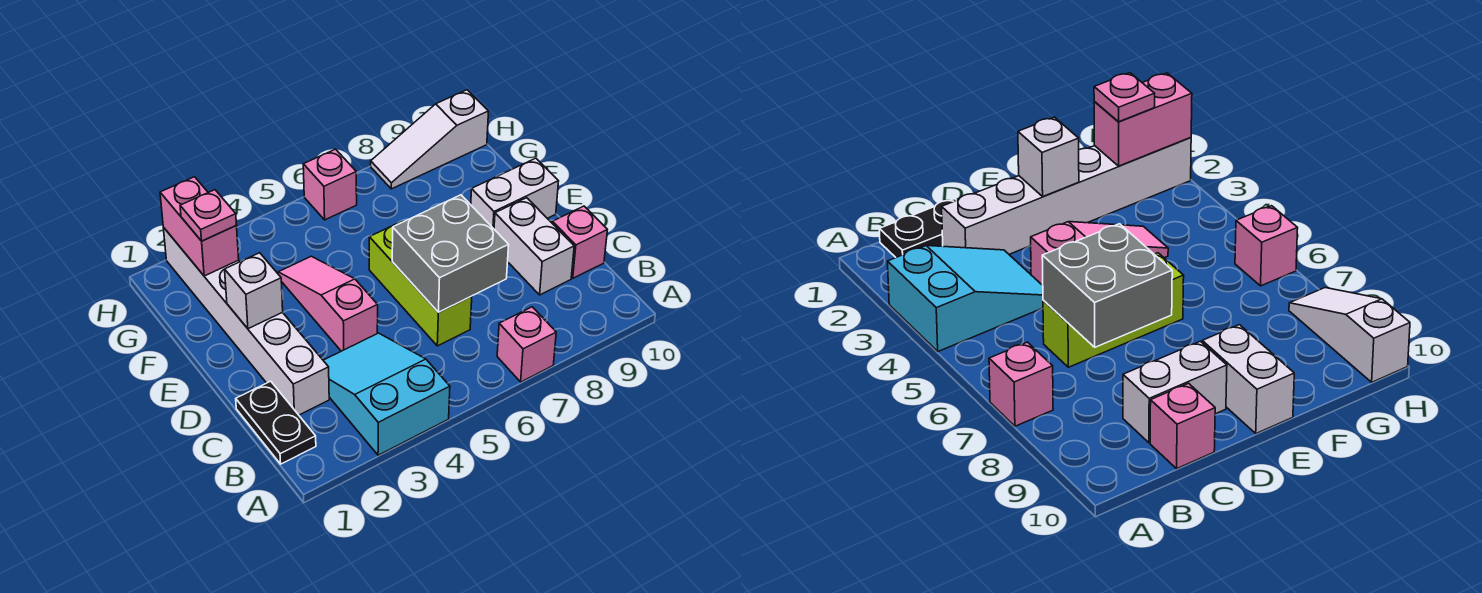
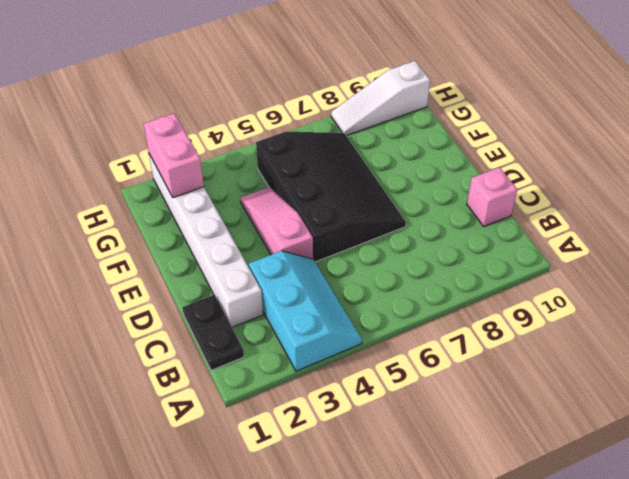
cyan 2x3 slope [249,251,362,371] -> cyan 2x3 slope turned to [323,333,450,455]
black 3x4 slope [256,132,406,262] -> lime 1x3 brick [369,221,472,346]
none -> pink 1x1 brick [497,307,556,382]
none -> white 1x2 brick [494,198,574,295]
none -> white 1x2 brick [471,158,559,229]

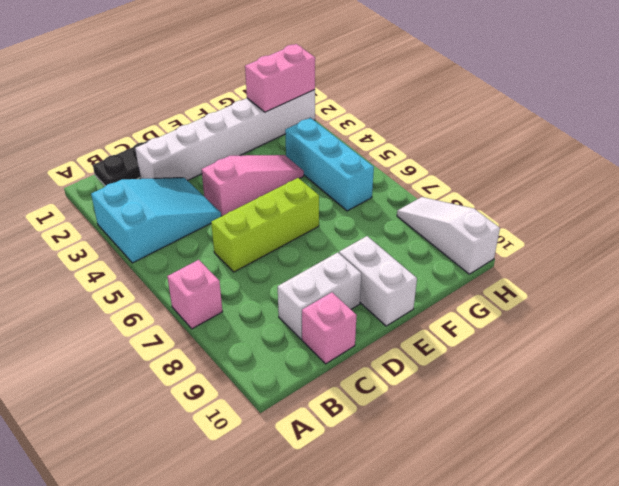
cyan 1x3 brick [285,118,374,211] -> none
none -> pink 1x1 brick [303,149,357,220]
none -> grey 2x2 brick [392,195,509,312]
none -> white 1x1 brick [225,253,283,329]

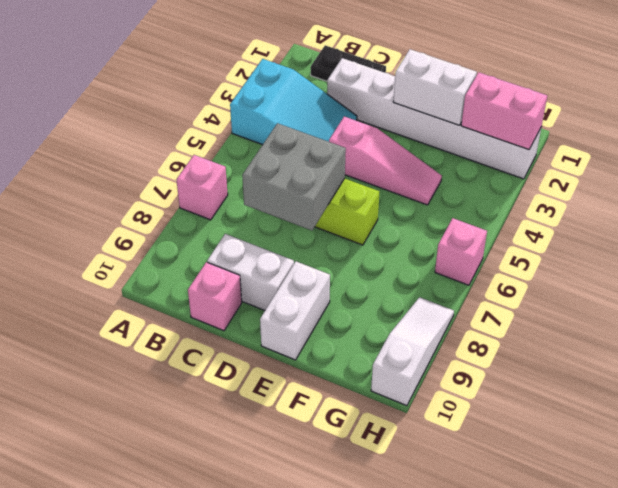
white 1x2 brick [393,49,477,125] -> white 1x1 brick [225,253,283,329]
none -> pink 1x1 plate [180,190,236,241]

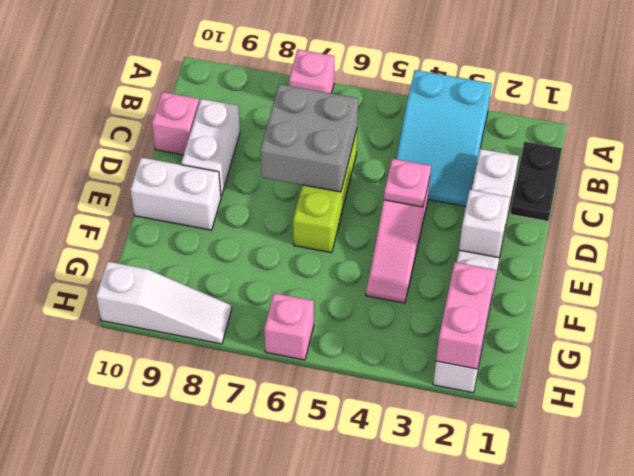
pink 1x1 plate [384,159,431,207] -> pink 1x1 plate moved to [180,190,236,241]

